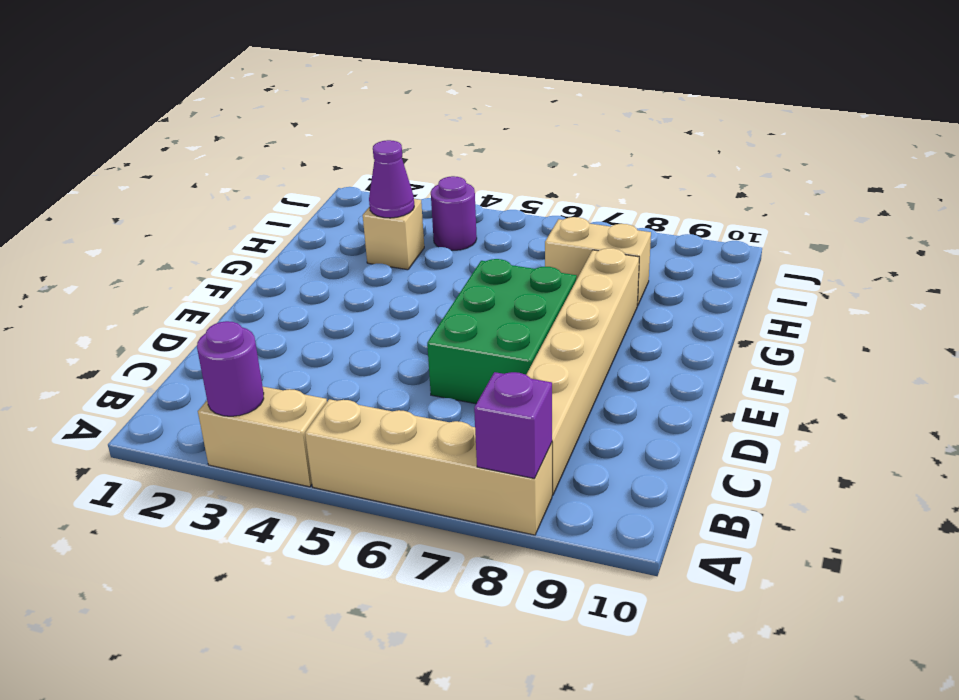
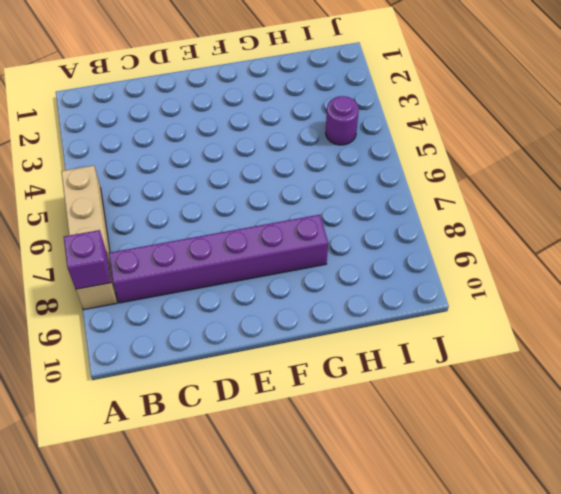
purple 1x6 brick [109,215,328,303] -> tan 1x6 brick [526,248,639,495]
none -> tan 1x2 brick [198,387,327,487]
none -> green 2x3 brick [427,259,577,404]

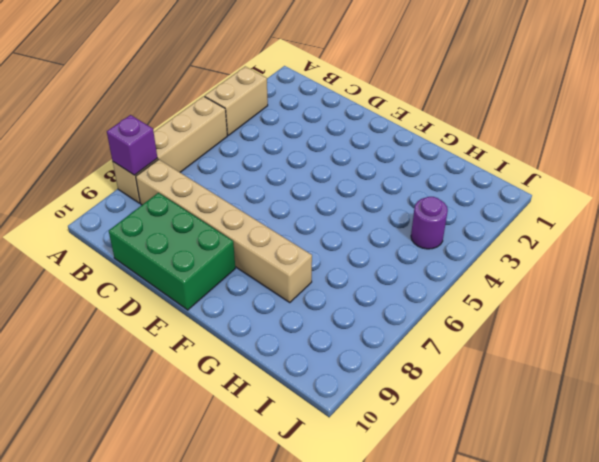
green 2x3 brick [109,193,235,310] -> green 2x3 brick moved to [427,259,577,404]
none -> tan 1x1 brick [363,199,424,270]
none -> tan 1x2 brick [545,217,651,306]

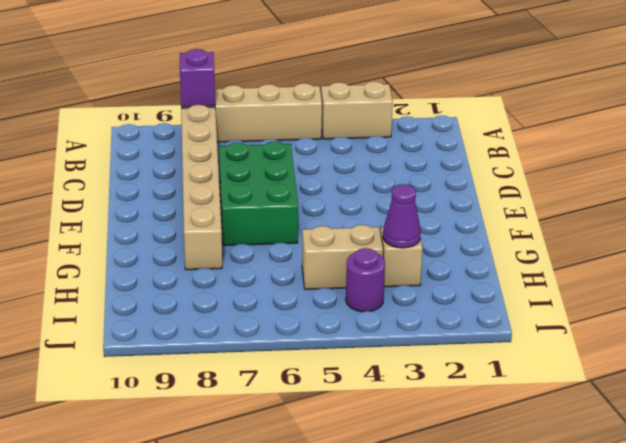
tan 1x2 brick [302,225,383,289] -> tan 1x2 brick moved to [545,217,651,306]
none -> purple 1x1 round brick [197,321,264,416]

